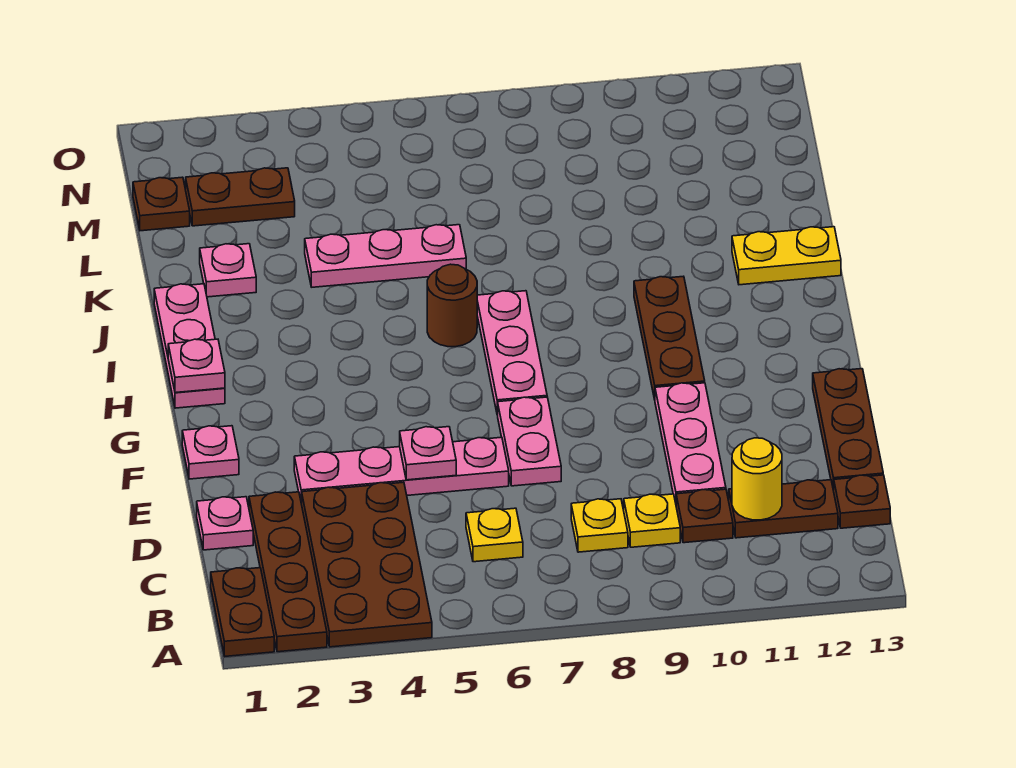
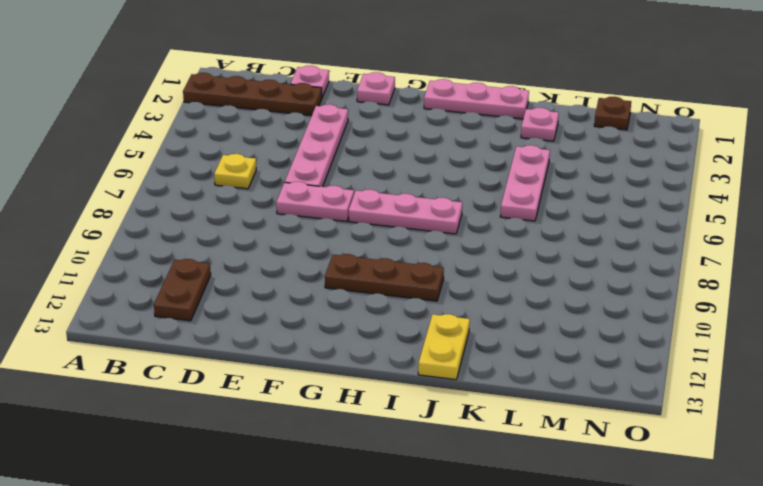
none -> brown 1x2 plate [211,568,274,656]
none -> brown 2x4 plate [302,482,432,647]
none -> yellow 1x1 plate [571,499,628,552]

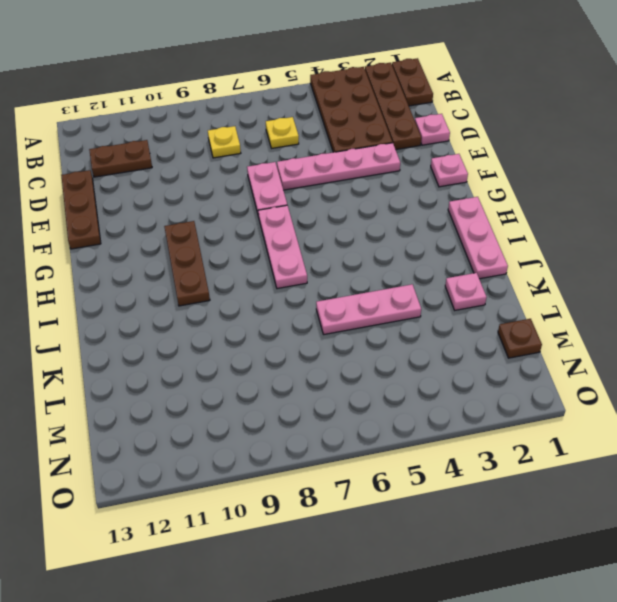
none -> yellow 1x1 plate [624,494,680,547]
none -> brown 1x1 plate [676,489,733,543]
none -> brown 1x1 plate [834,475,890,528]

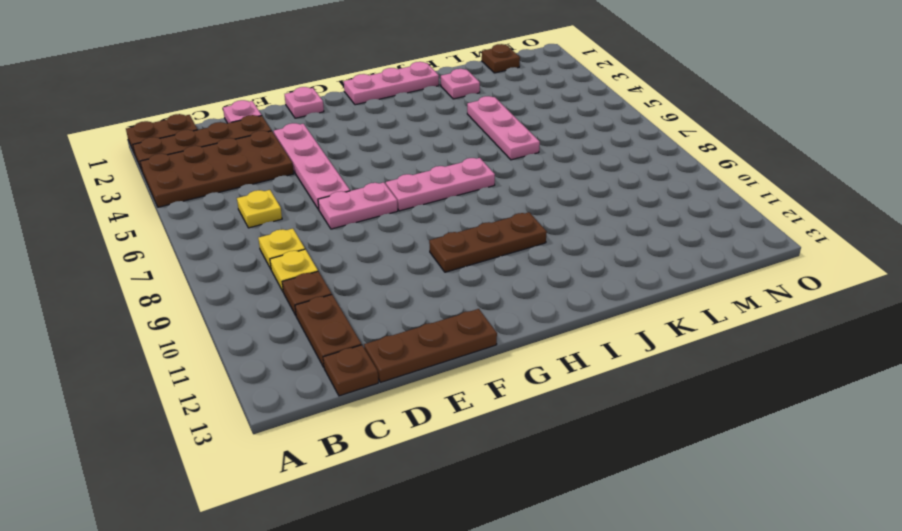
none -> pink 1x3 plate [655,383,726,503]
none -> brown 1x1 round brick [427,264,477,347]
none -> yellow 1x2 plate [732,227,841,285]

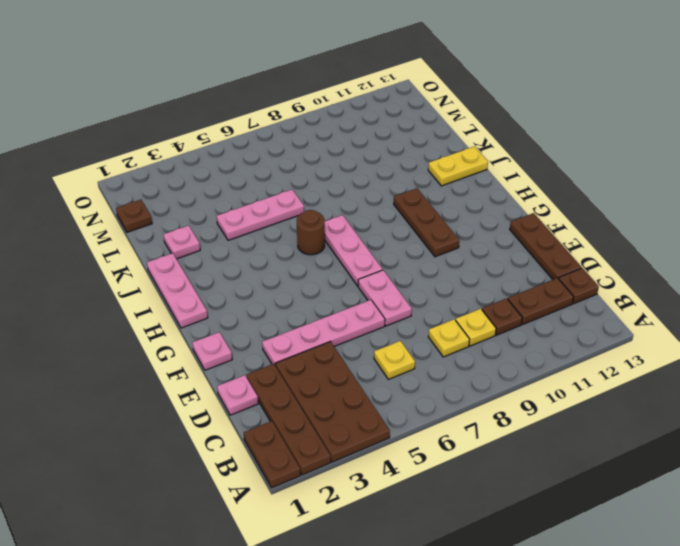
none -> pink 1x3 plate [655,383,726,503]
none -> brown 1x2 plate [186,168,295,226]
none -> yellow 1x1 round brick [732,438,782,520]

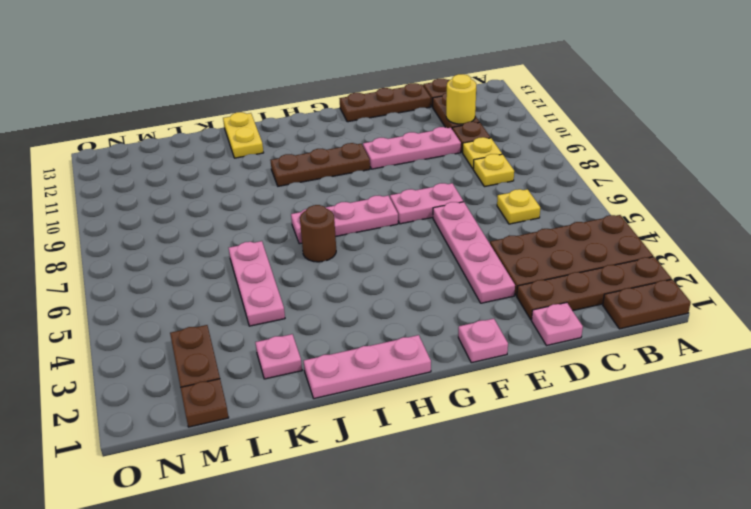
none -> pink 1x1 plate [400,427,456,480]
none -> pink 1x1 plate [168,339,225,393]

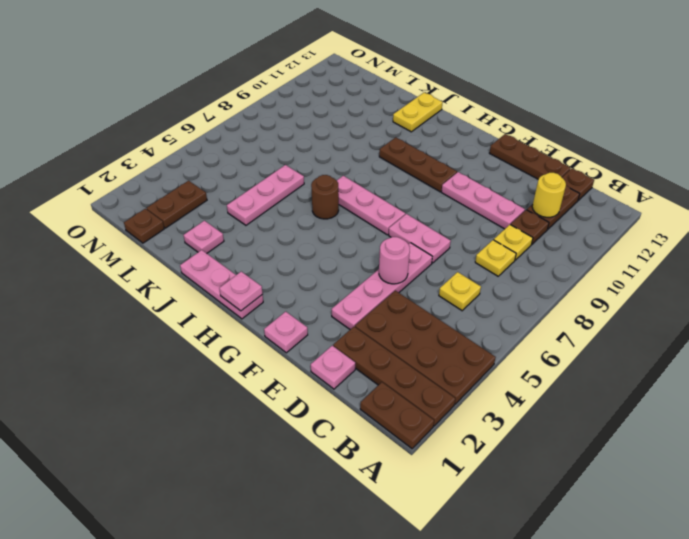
pink 1x1 round brick [379,237,410,284] -> pink 1x1 plate [400,427,456,480]

